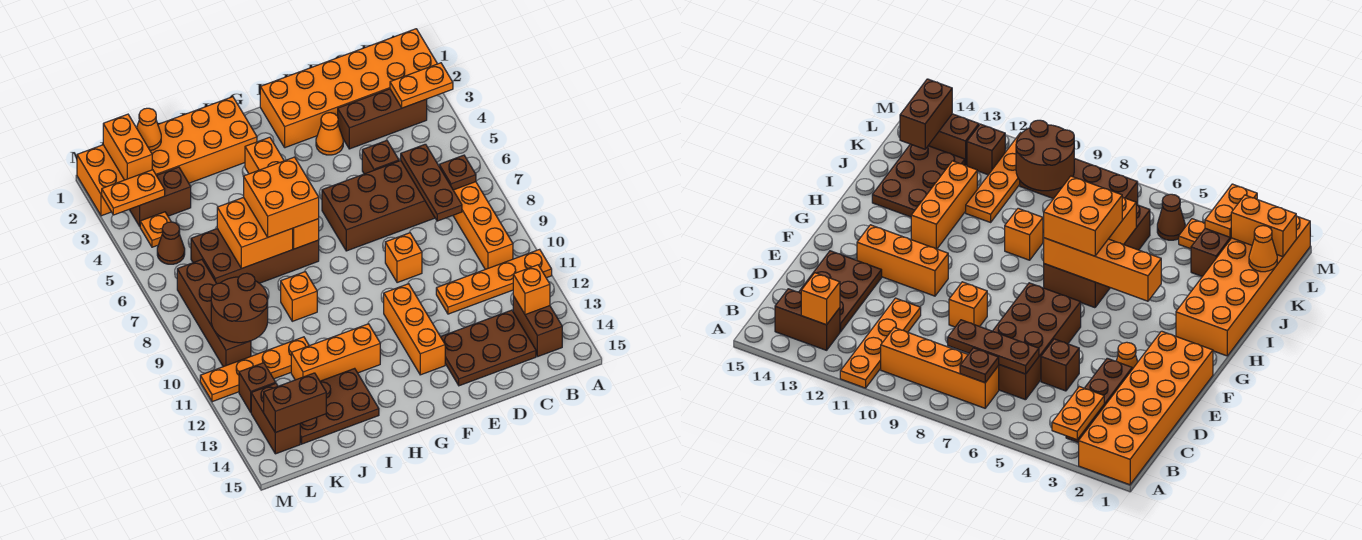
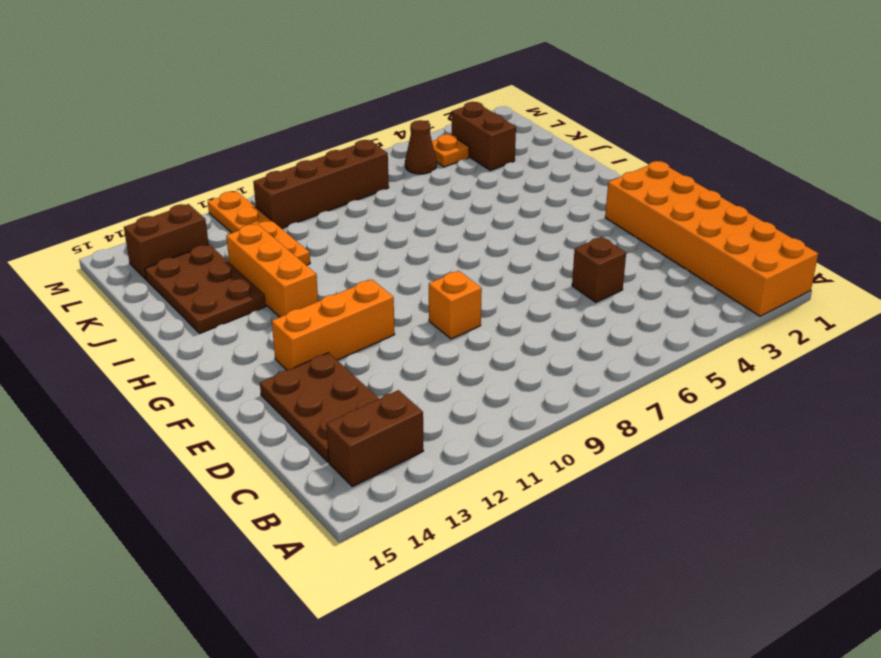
none -> orange 1x4 plate [436,249,552,314]
none -> brown 1x3 brick [338,89,427,149]
none -> orange 1x4 brick [453,182,513,269]
none -> brown 2x4 brick [322,161,435,251]

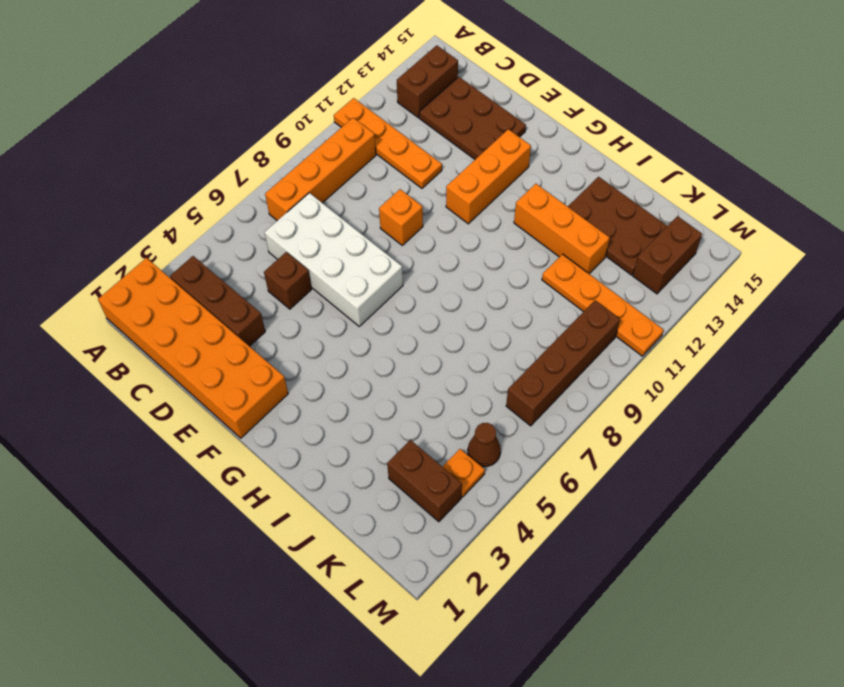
white 2x4 brick [265,193,403,326] -> brown 2x4 brick [322,161,435,251]
none -> orange 1x1 cone [316,113,343,155]
none -> orange 2x6 brick [77,97,257,216]
none -> brown 2x4 brick [191,229,319,284]
none -> orange 1x1 brick [281,272,317,321]

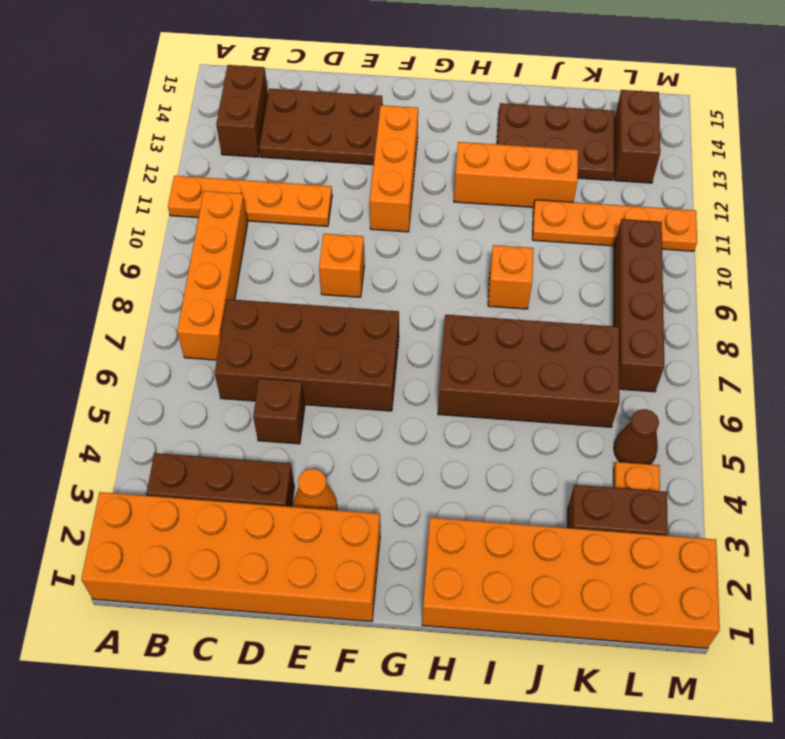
none -> brown 1x1 brick [239,363,276,412]
none -> orange 1x2 plate [390,63,453,108]
none -> brown 1x1 plate [439,155,476,190]
none -> orange 1x1 brick [513,265,550,315]

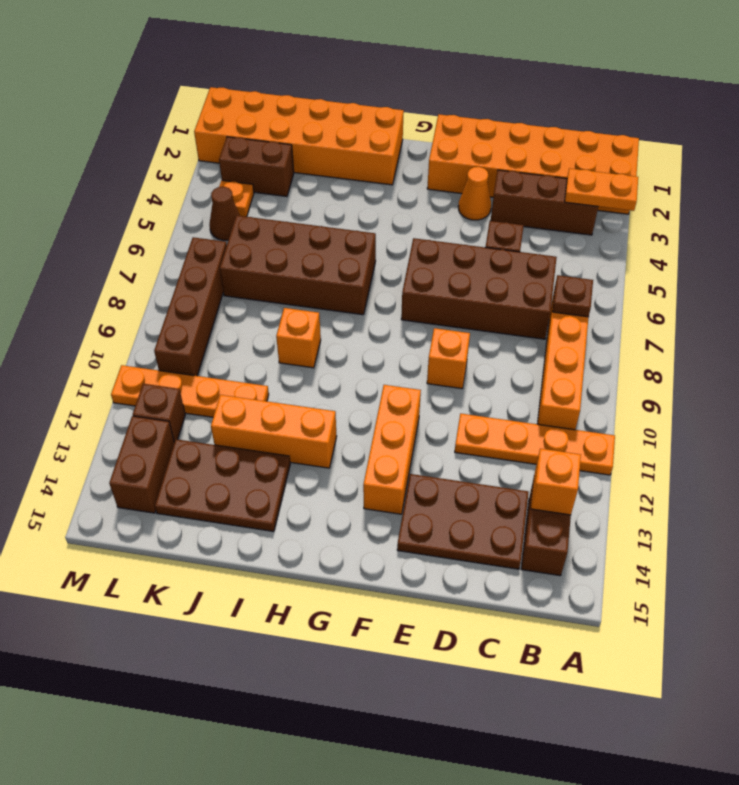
none -> brown 1x3 plate [401,144,462,221]
none -> orange 1x4 brick [245,137,319,249]
none -> orange 2x2 brick [217,197,293,269]
none -> orange 1x1 cone [137,108,161,151]

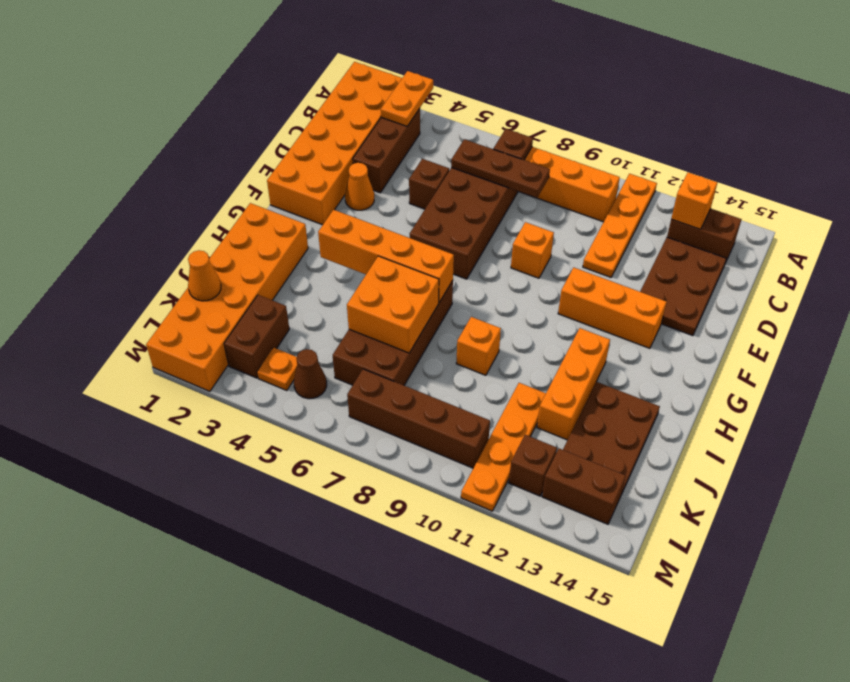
none -> brown 2x2 round brick [211,273,268,343]
none -> brown 1x2 brick [264,373,326,433]
none -> orange 1x2 brick [103,114,152,180]
none -> orange 1x2 plate [102,170,165,215]

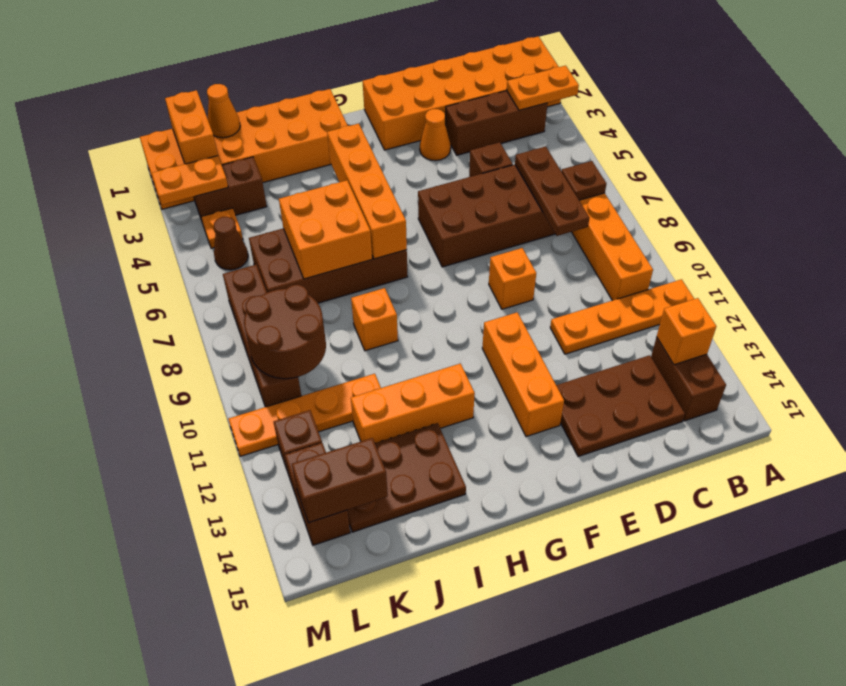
none -> orange 2x2 brick [244,157,319,237]

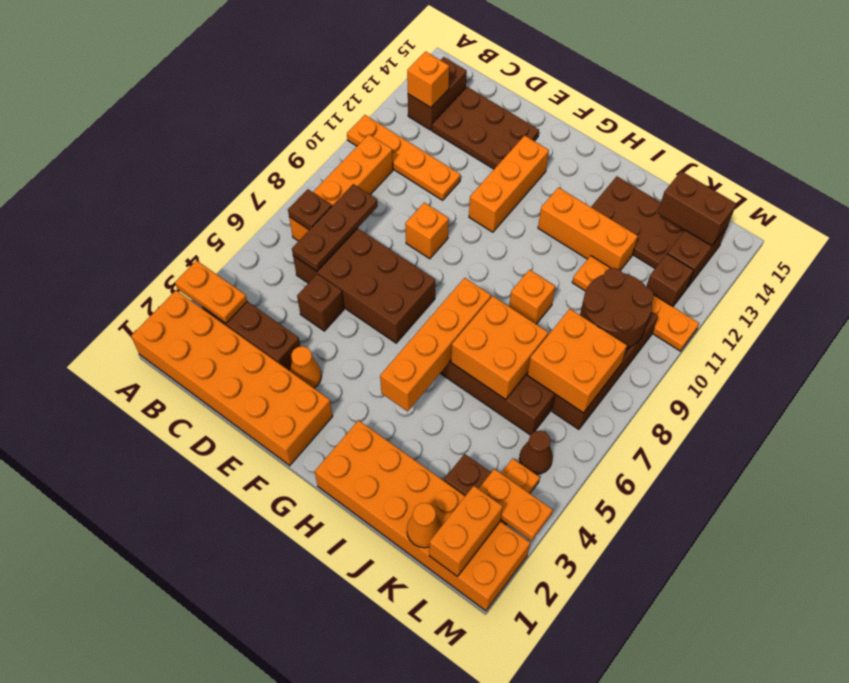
orange 2x2 brick [528,309,627,413] -> orange 2x2 brick moved to [244,157,319,237]

